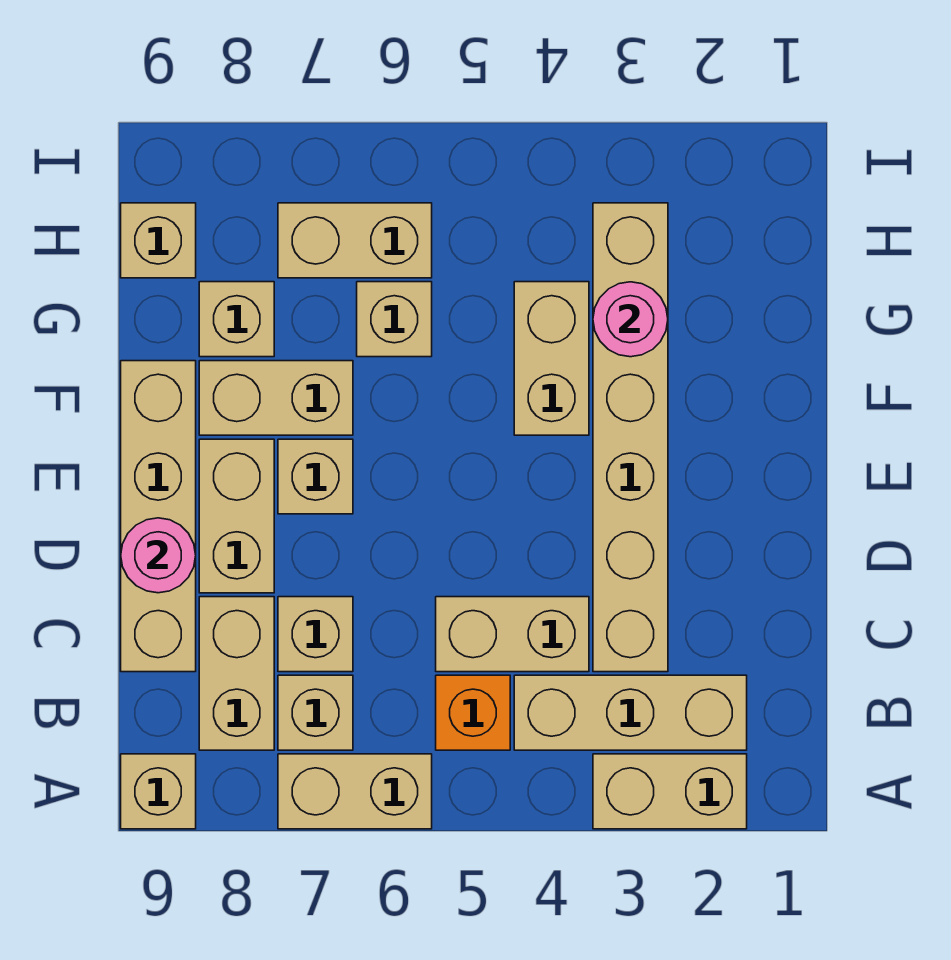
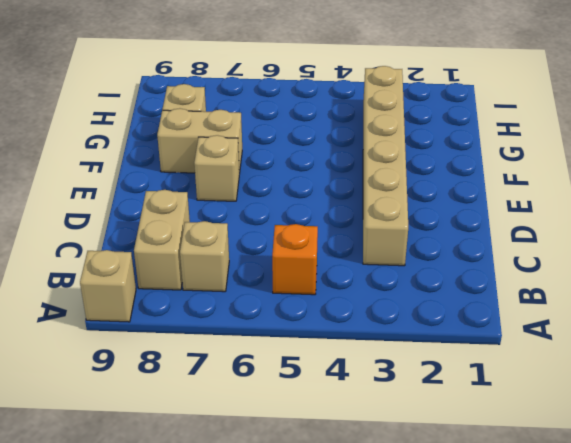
none -> tan 1x2 brick [593,754,747,829]
none -> tan 1x2 brick [278,754,432,829]
none -> tan 1x3 brick [514,675,747,750]

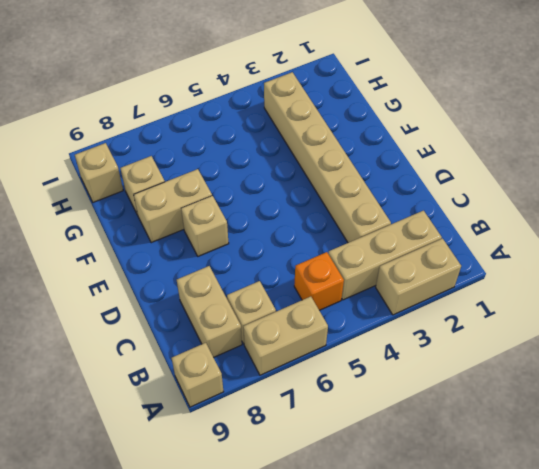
none -> tan 1x2 brick [436,597,589,672]
none -> tan 1x1 brick [278,597,353,672]
none -> tan 1x4 brick [121,361,196,672]

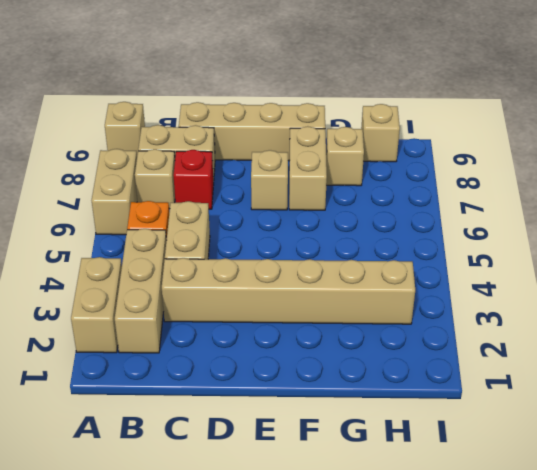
red 1x1 brick [173,150,214,209] -> tan 1x1 brick [278,597,353,672]
none -> tan 1x2 brick [199,439,274,593]
none -> tan 1x2 brick [514,282,589,435]
none -> tan 1x1 brick [357,282,432,357]

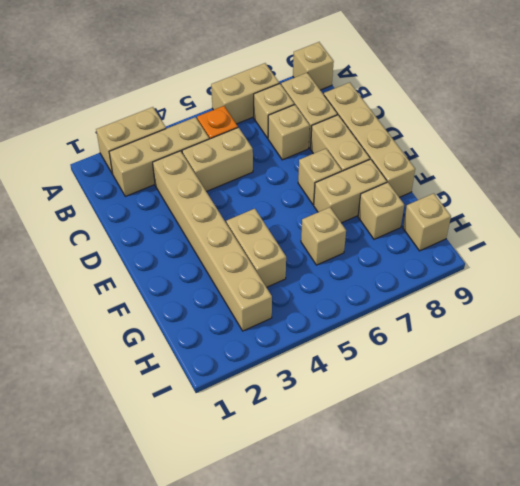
none -> tan 1x2 brick [278,203,432,278]
none -> pink 1x1 round brick [121,518,196,593]
none -> pink 1x1 round brick [593,282,668,357]

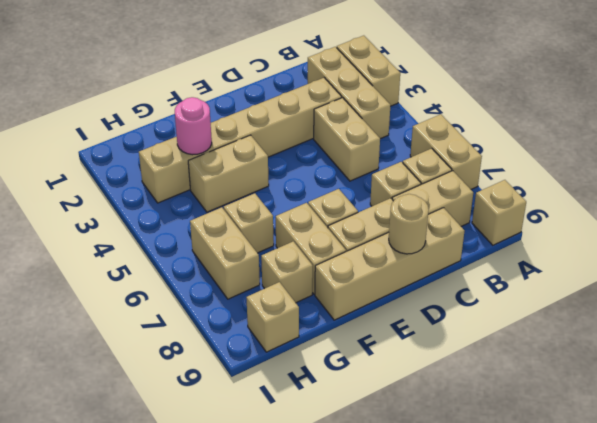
tan 1x1 round brick [389,194,429,254] -> pink 1x1 round brick [121,518,196,593]
none -> orange 1x1 brick [436,675,510,750]

